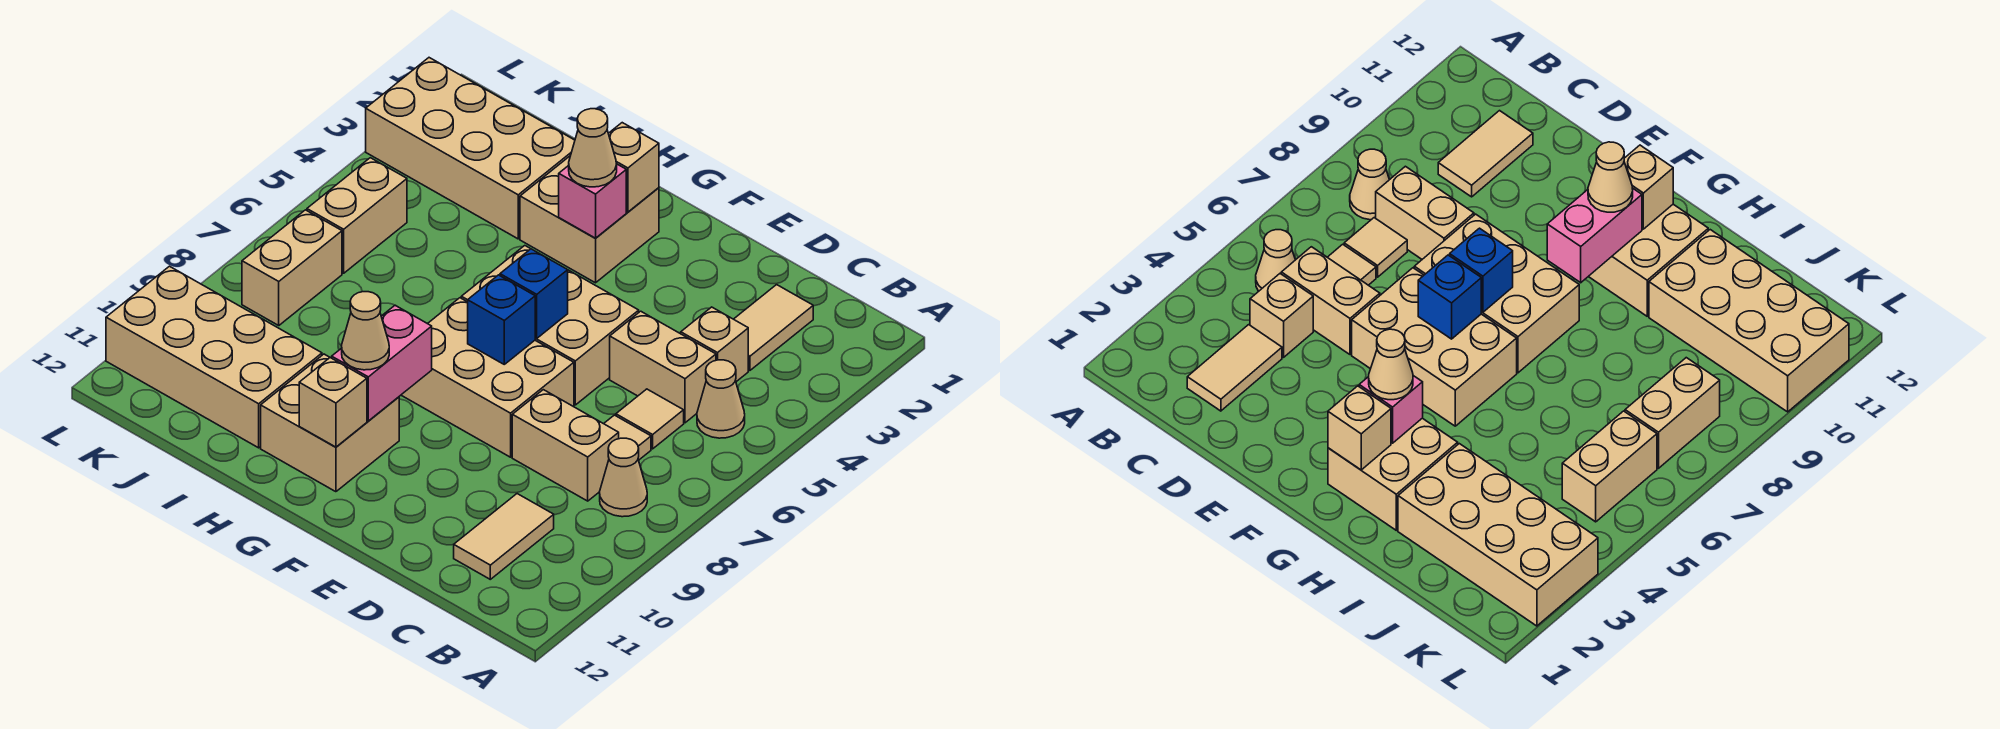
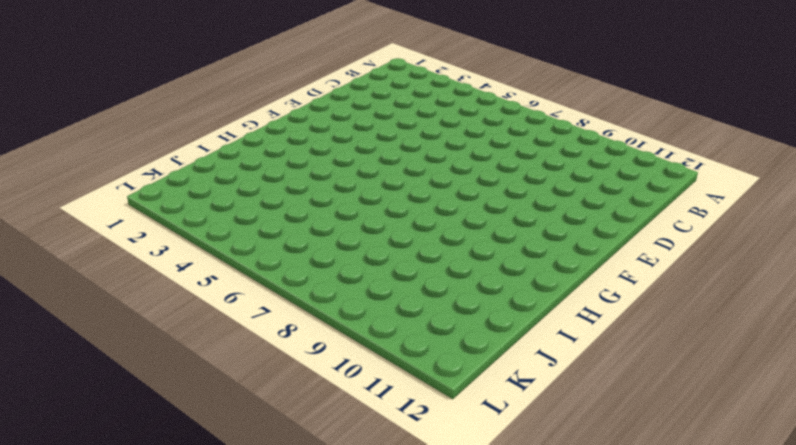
none -> tan 1x1 cone [697,360,745,438]
none -> tan 1x1 cone [600,438,647,517]
none -> tan 1x2 tile [734,285,813,370]

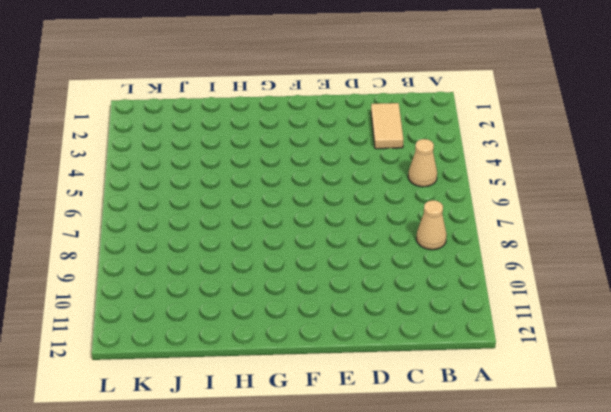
none -> tan 1x1 brick [681,307,748,382]
none -> tan 1x2 brick [610,311,716,423]
none -> tan 1x1 tile [616,389,684,449]

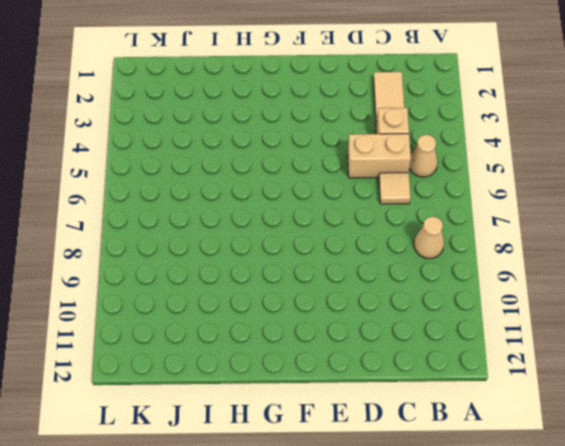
none -> tan 1x1 tile [604,415,651,460]
none -> tan 1x2 brick [512,390,619,501]
none -> tan 1x2 tile [454,494,554,579]

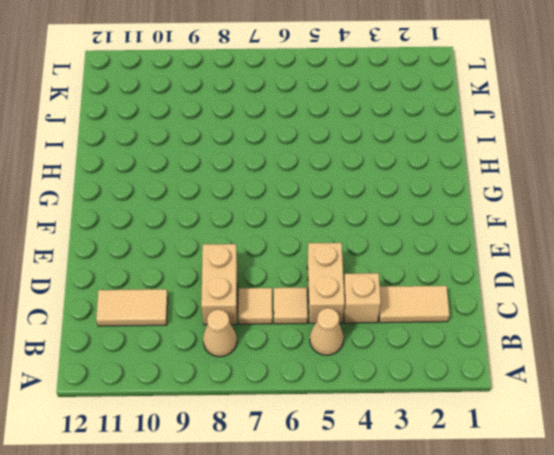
none -> tan 2x3 brick [461,246,639,405]
none -> tan 2x3 brick [402,298,574,457]
none -> tan 2x2 brick [520,155,659,283]

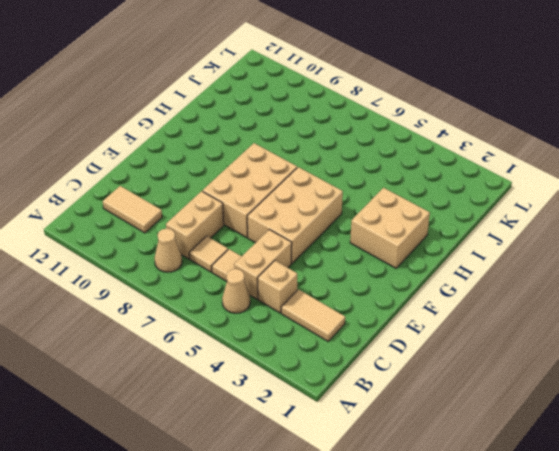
none -> tan 2x2 brick [261,354,399,492]
none -> tan 2x4 brick [366,58,575,239]
none -> tan 2x4 brick [106,266,322,448]

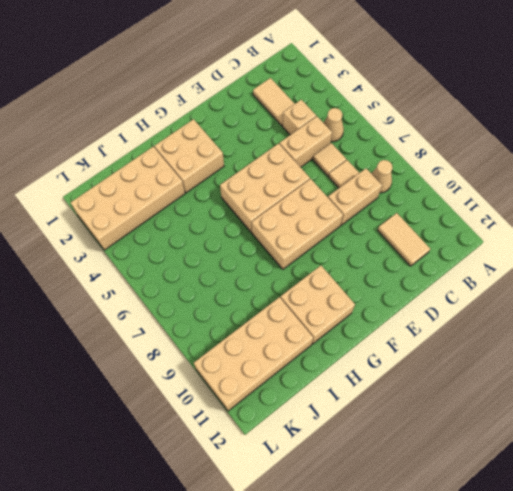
none -> tan 1x2 brick [307,158,407,273]
none -> tan 1x2 brick [242,210,342,325]
none -> blue 1x1 brick [500,249,568,338]

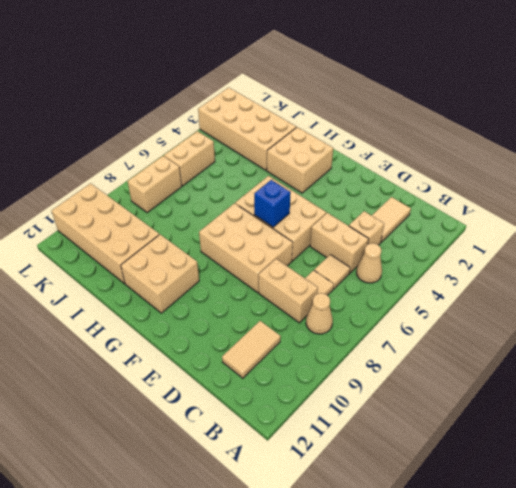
none -> blue 1x1 brick [468,275,535,364]
none -> tan 1x1 brick [608,123,659,212]
none -> pink 1x1 brick [559,164,626,238]

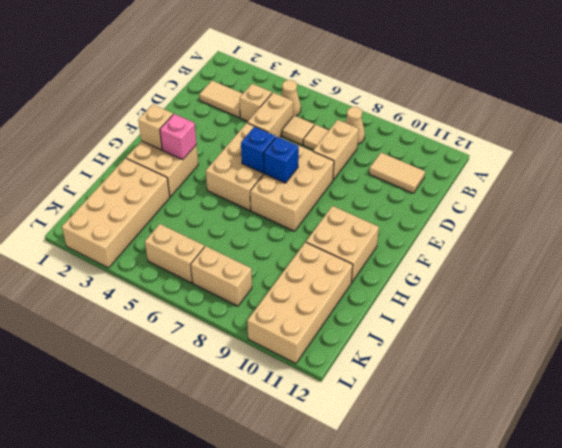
none -> pink 1x2 brick [332,305,432,421]
none -> tan 1x1 brick [299,358,367,447]
none -> tan 1x1 cone [569,109,617,187]

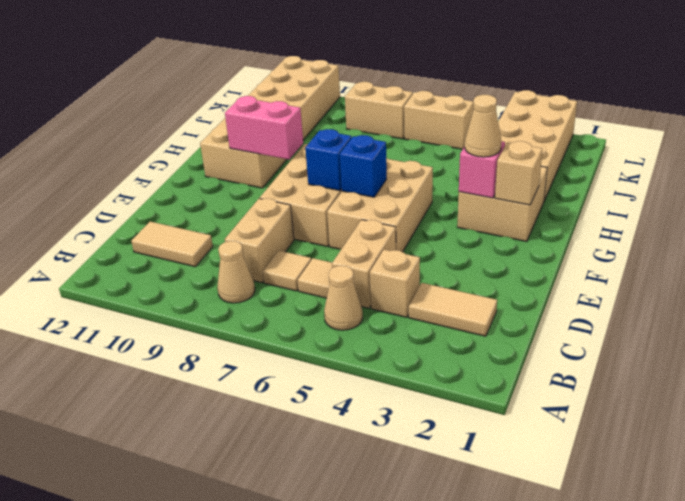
none -> tan 1x1 brick [299,358,367,447]
none -> tan 1x1 cone [342,292,389,370]

